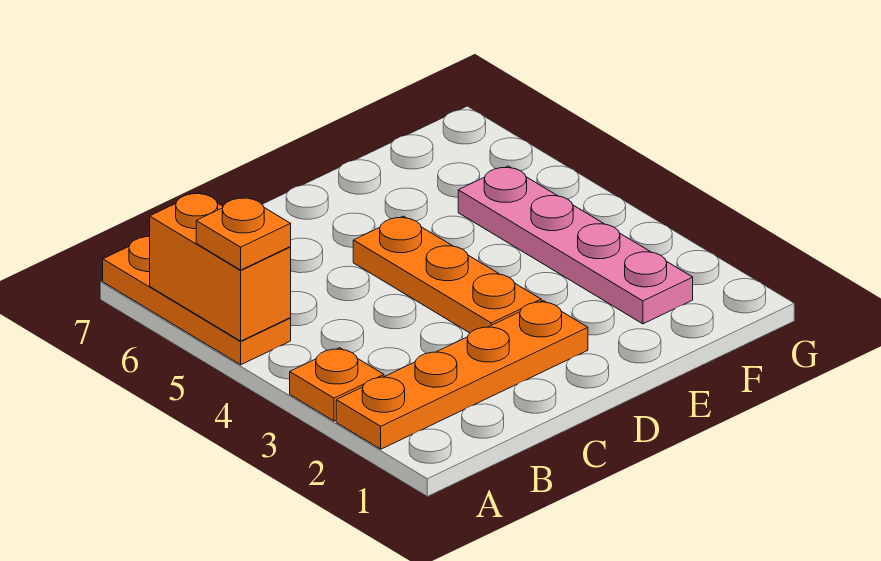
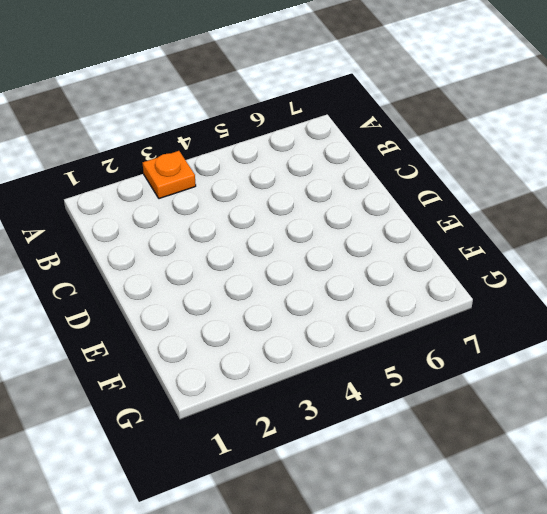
none -> orange 1x4 plate [336,301,588,449]
none -> orange 1x3 plate [103,237,291,365]

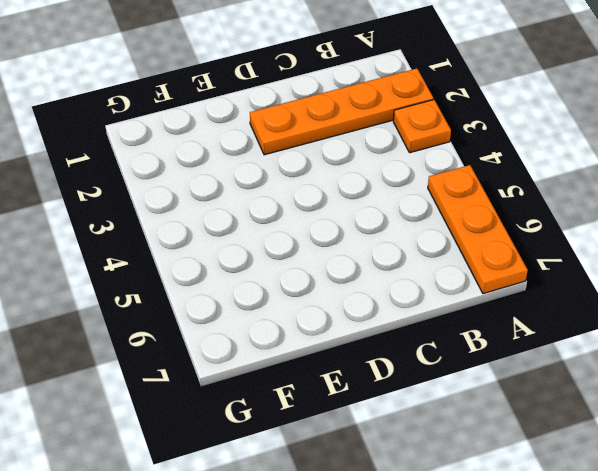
none -> orange 1x3 plate [353,216,541,333]
none -> pink 1x4 plate [458,166,693,324]

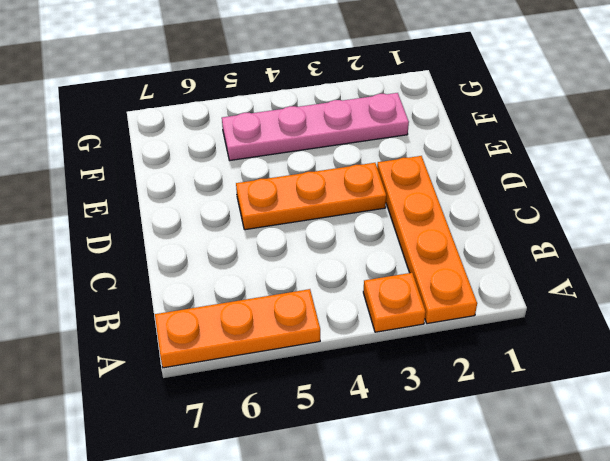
none -> orange 1x2 brick [150,192,291,341]
none -> orange 1x1 plate [196,197,291,270]

